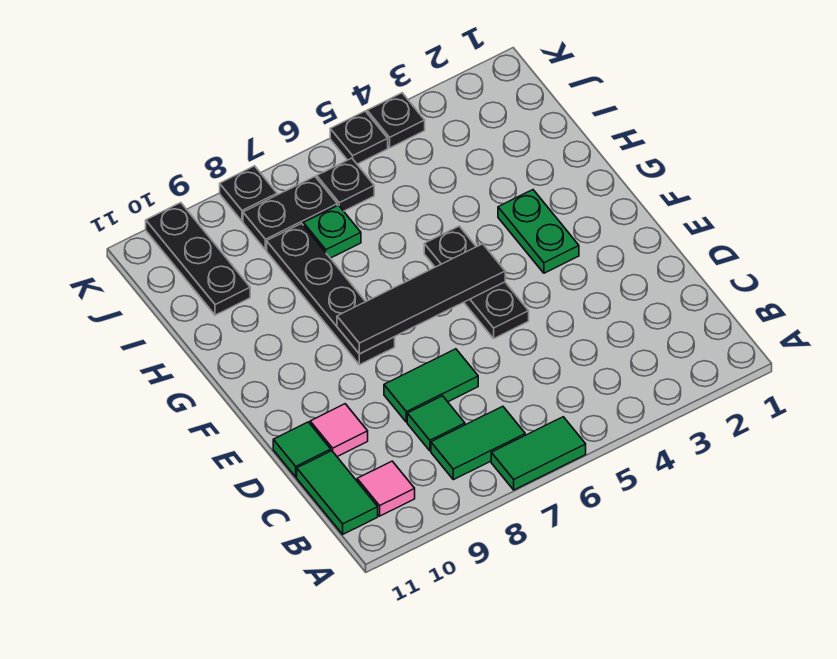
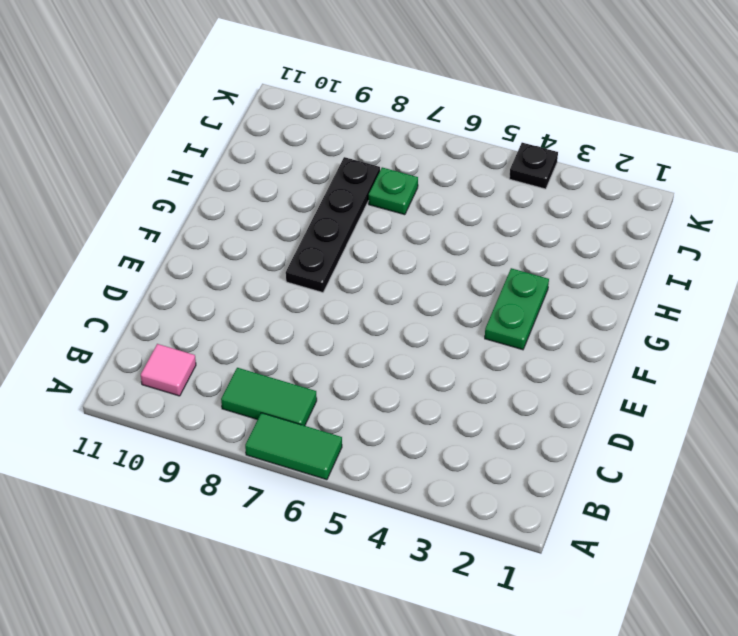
none -> green 1x2 tile [297,451,378,534]
none -> green 1x1 tile [407,396,465,451]
none -> green 1x2 tile [384,349,478,422]

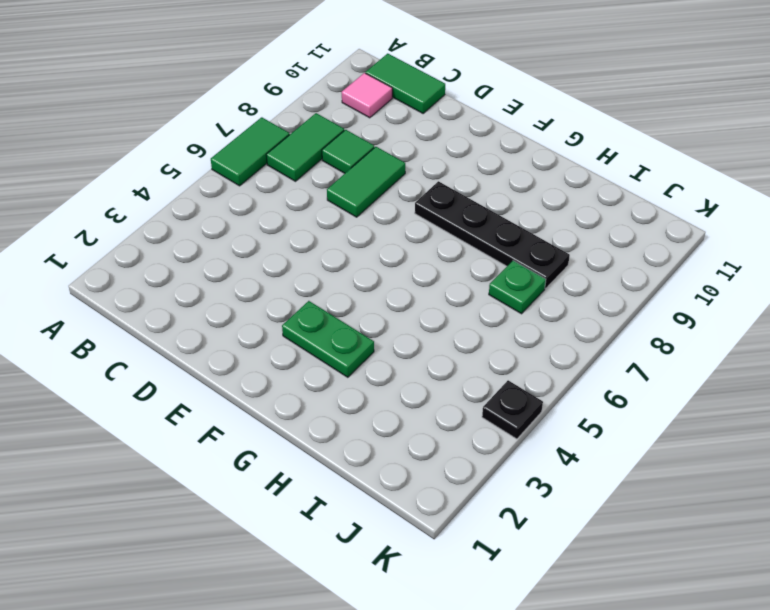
none -> pink 1x1 tile [310,404,368,457]
none -> green 1x1 tile [273,422,331,477]
none -> black 1x3 plate [424,226,529,338]

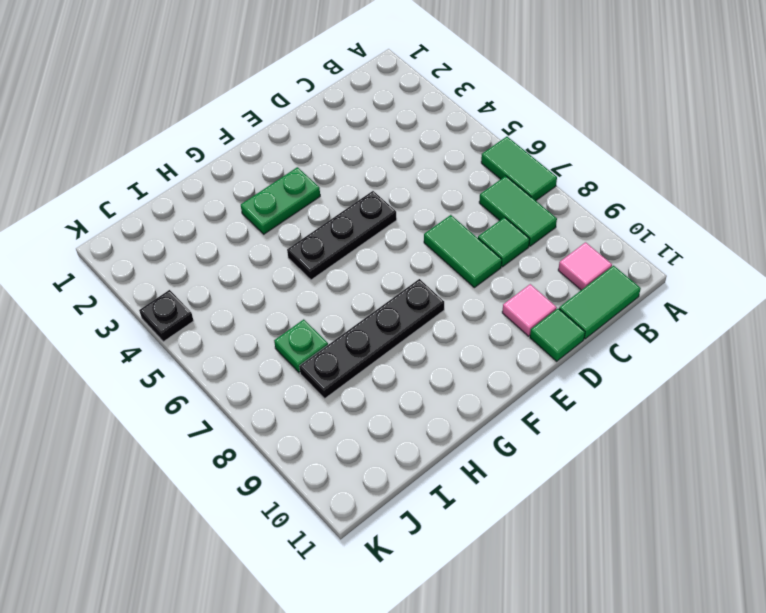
none -> black 1x3 plate [146,203,250,315]
none -> black 1x1 plate [317,158,374,211]
none -> black 1x2 plate [243,177,337,250]

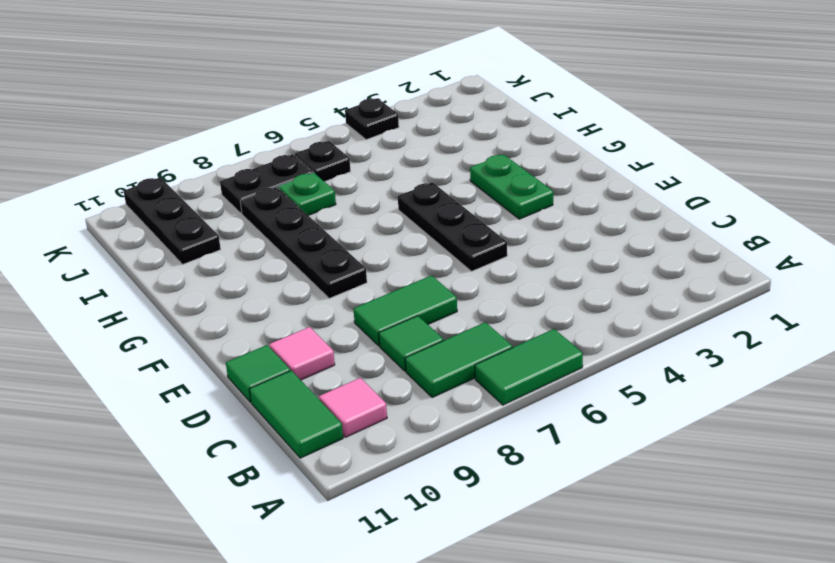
none -> black 1x1 plate [330,111,388,164]
none -> black 1x1 plate [220,166,277,221]
none -> black 1x4 tile [337,244,505,354]

